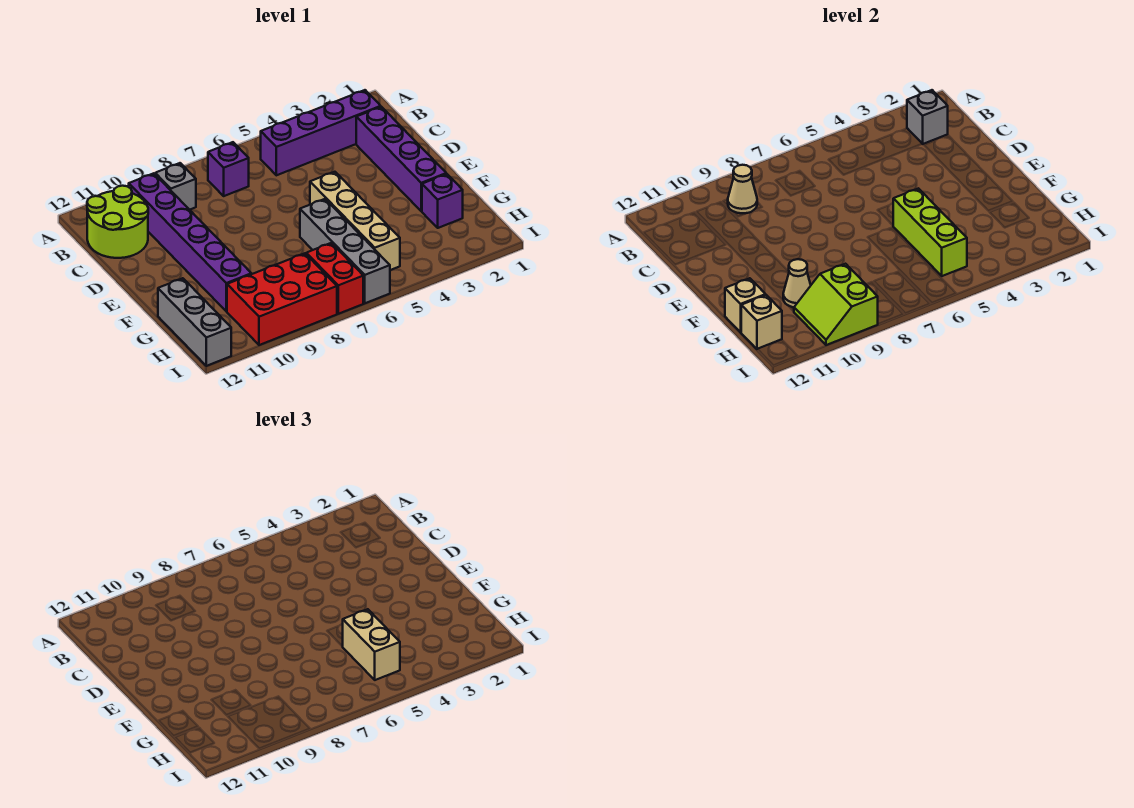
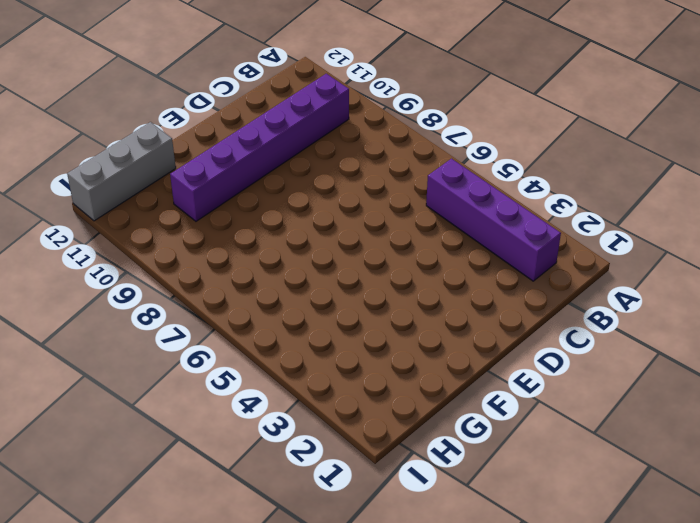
none -> purple 1x1 brick [208,142,249,196]
none -> grey 1x1 brick [155,163,196,210]
none -> lime 2x2 round brick [87,186,148,258]

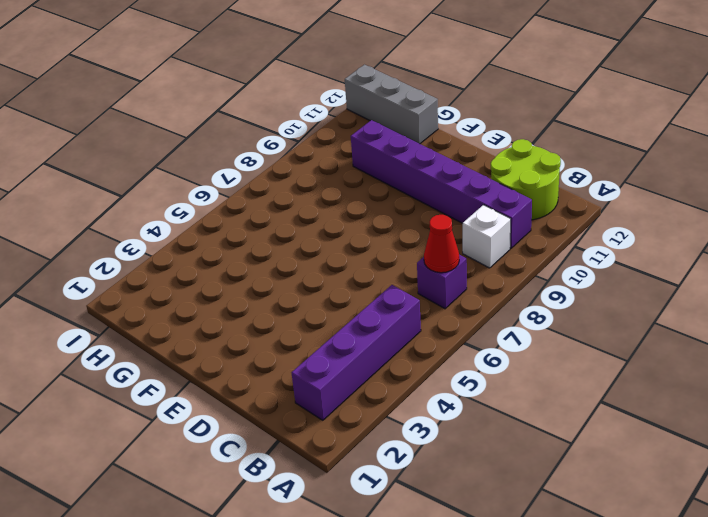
red 1x1 cone [424,215,459,273] -> none
white 1x1 brick [463,205,511,268] -> grey 1x1 brick [155,163,196,210]
none -> purple 1x4 brick [356,107,446,211]
none -> tan 1x4 brick [310,172,400,270]
none -> grey 1x4 brick [300,199,390,303]

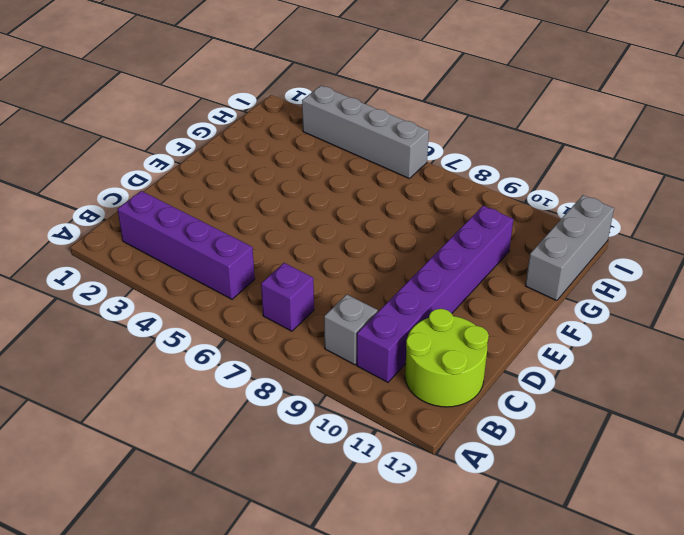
grey 1x4 brick [302,86,429,179] -> grey 1x4 brick turned to [300,199,390,303]
none -> purple 1x4 brick [356,107,446,211]
none -> tan 1x4 brick [310,172,400,270]
none -> purple 1x1 brick [422,174,463,228]

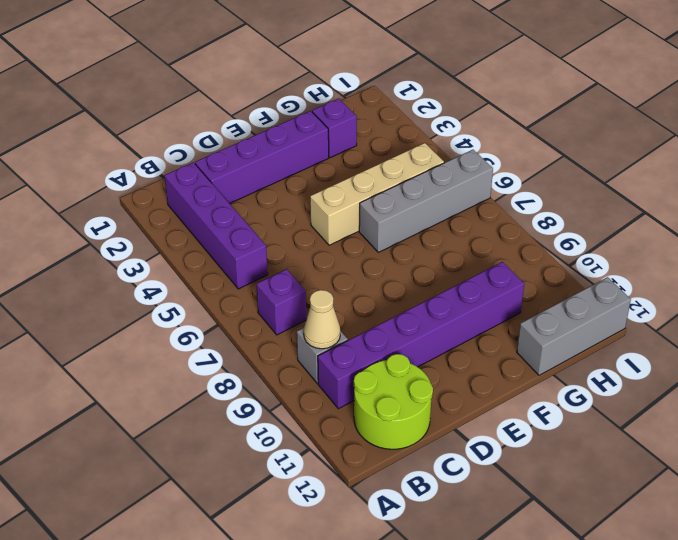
none -> red 1x2 brick [306,243,363,314]
none -> red 2x3 brick [227,253,337,345]
none -> grey 1x1 brick [907,90,948,144]

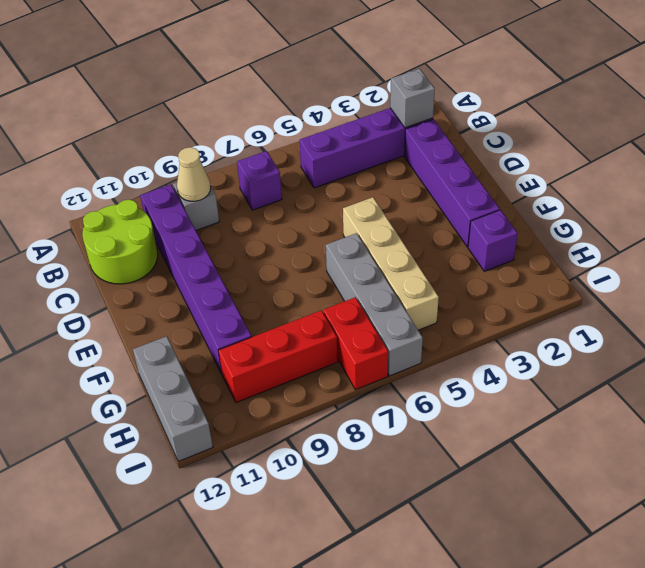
red 1x3 brick [218,310,338,403] -> red 2x3 brick [227,253,337,345]
none -> lime 1x3 brick [893,188,967,276]
none -> tan 1x1 cone [783,259,811,307]
none -> tan 1x1 brick [725,278,766,332]

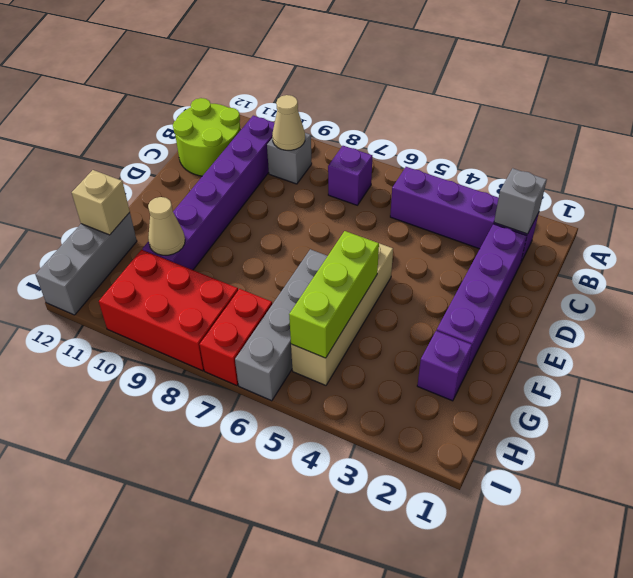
none -> lime 2x2 slope [794,264,878,345]
none -> tan 1x1 brick [741,295,782,349]
none -> tan 1x2 brick [342,609,400,680]

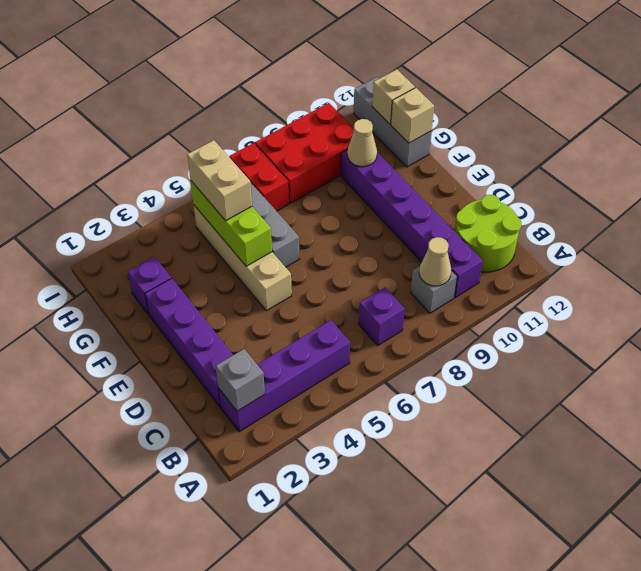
none -> lime 2x2 slope [794,264,878,345]

